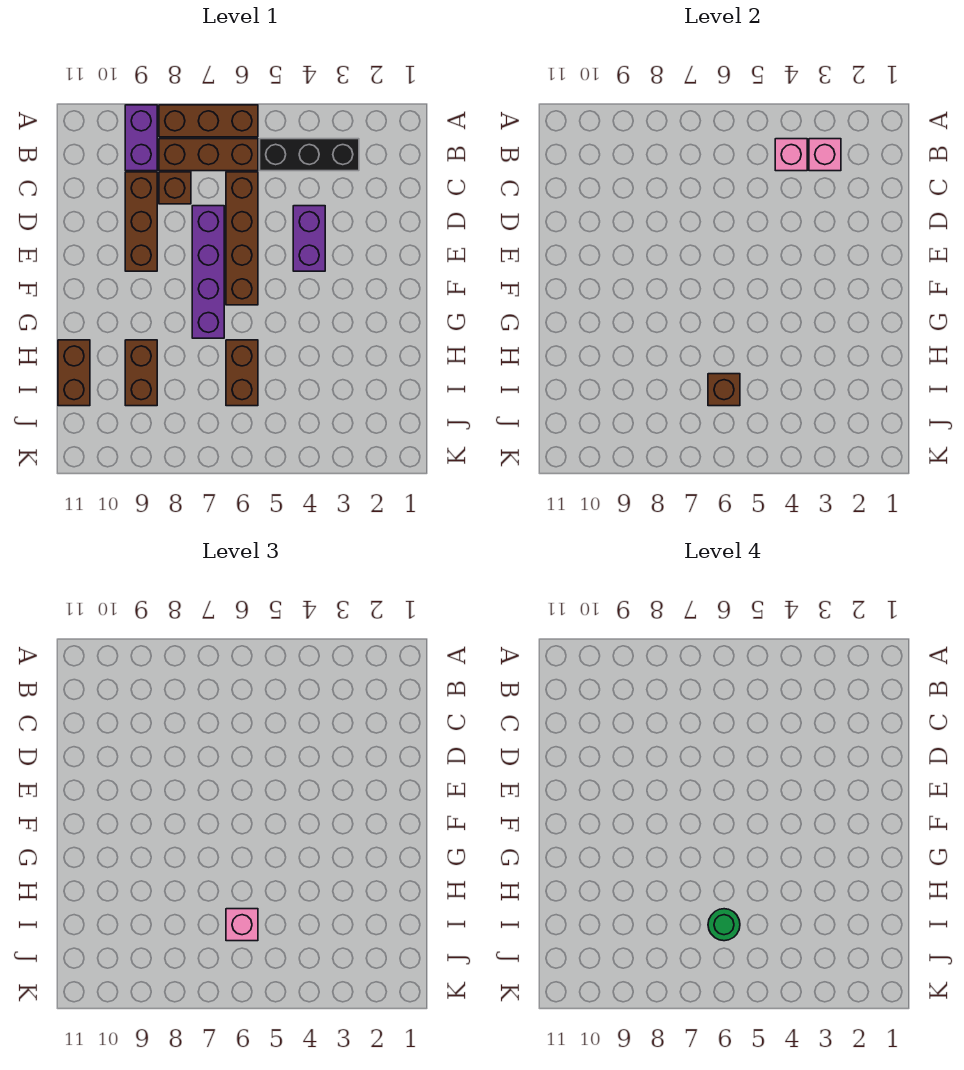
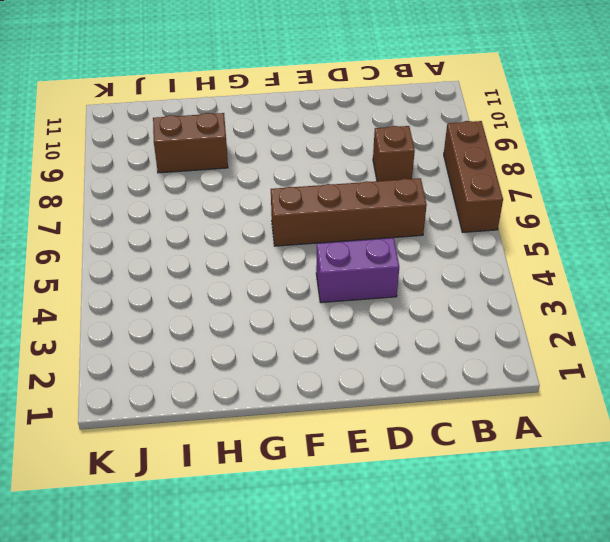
none -> purple 1x2 brick [125,105,157,171]
none -> black 1x3 brick [260,139,359,171]
none -> brown 1x3 brick [159,139,258,171]

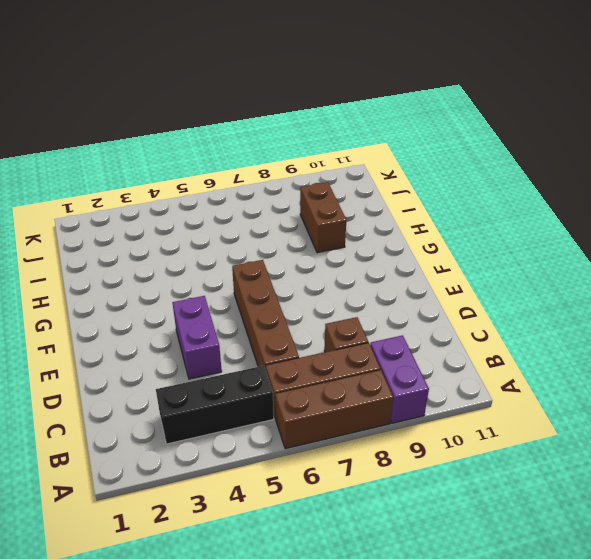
none -> brown 1x3 brick [125,172,157,271]
none -> purple 1x4 brick [192,206,224,338]
none -> brown 1x2 brick [226,340,258,406]

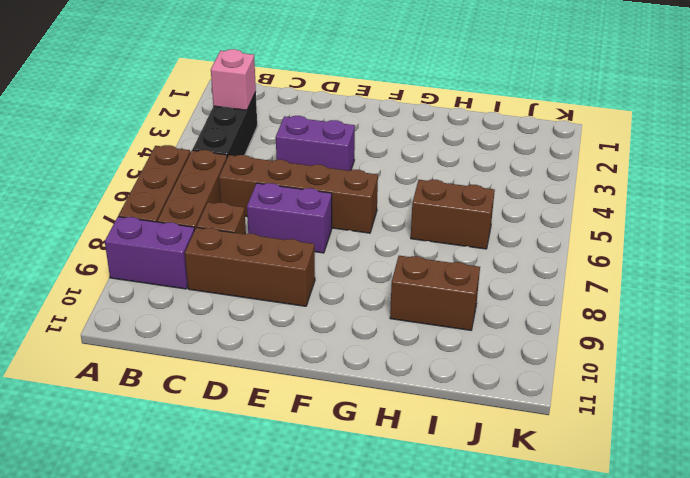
purple 1x2 brick [247,183,332,253] -> purple 1x4 brick [192,206,224,338]
none -> brown 1x2 brick [58,340,90,406]
none -> pink 1x1 brick [775,139,807,171]
none -> brown 1x1 brick [708,374,740,406]

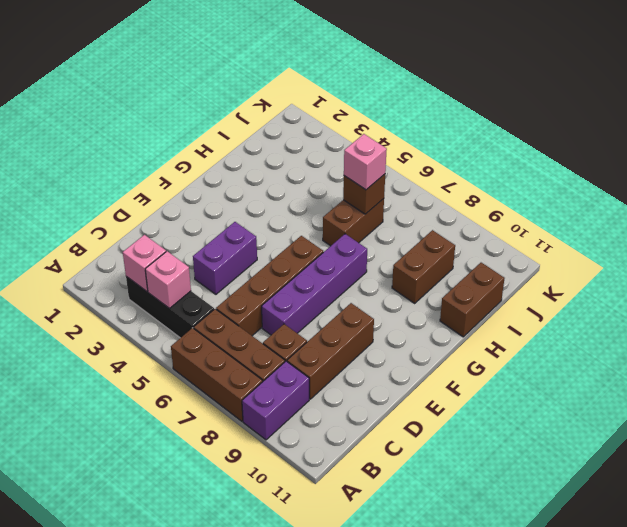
none -> green 1x1 round brick [708,909,740,941]

